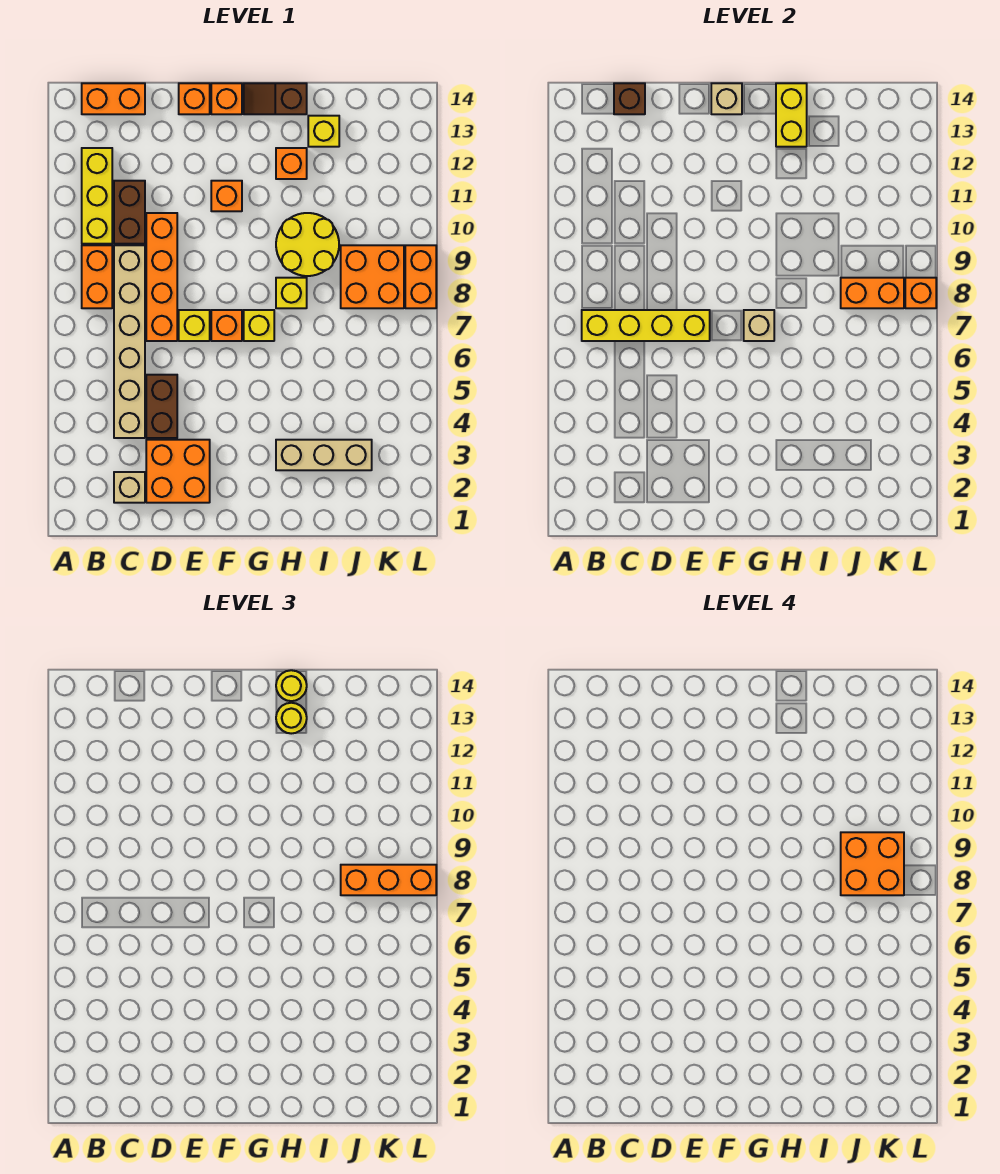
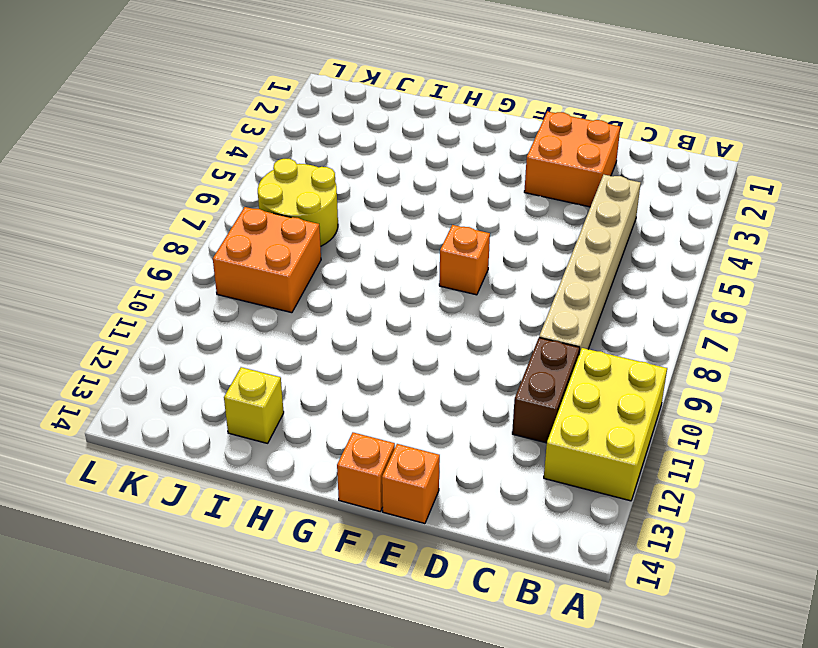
yellow 2x3 brick [544,348,667,501] -> yellow 1x3 brick [82,148,112,244]
yellow 2x2 round brick [258,159,338,246] -> yellow 2x2 round brick moved to [276,213,339,276]
none -> orange 1x2 brick [82,245,112,308]
none -> orange 1x2 brick [82,83,145,114]
none -> tan 1x1 brick [114,472,145,503]
none -> brown 1x2 brick [146,375,177,438]

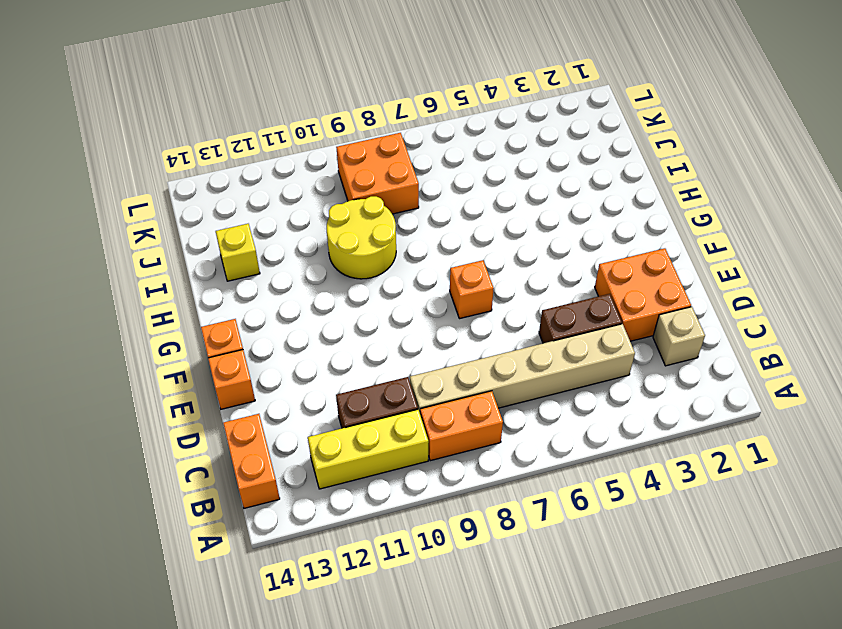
none -> orange 1x4 brick [146,213,177,341]
none -> yellow 1x1 brick [179,310,210,341]
none -> orange 1x1 brick [211,181,242,211]
none -> yellow 1x1 brick [244,310,274,341]

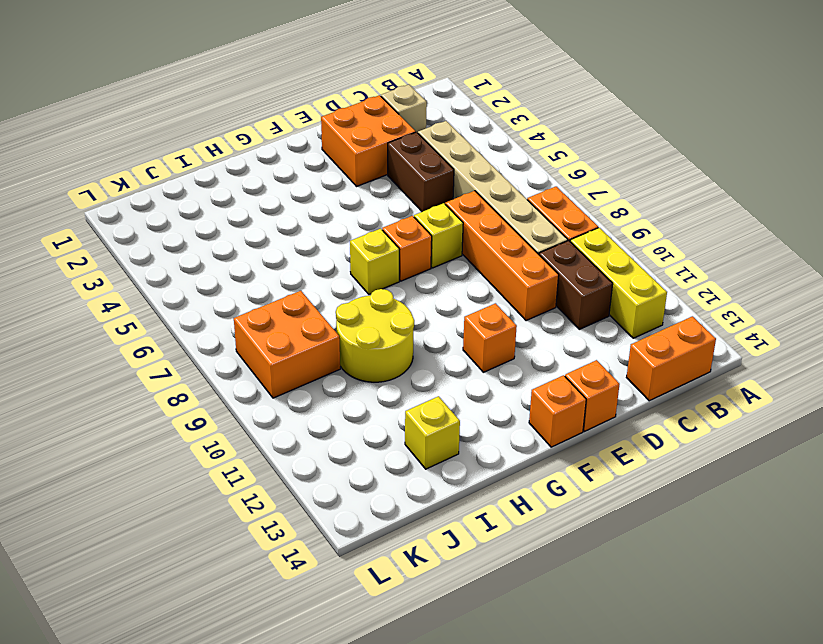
none -> brown 1x2 slope [244,83,307,114]
none -> tan 1x3 brick [276,440,372,470]
none -> yellow 1x1 brick [276,278,307,308]
none -> orange 1x1 brick [276,148,307,179]

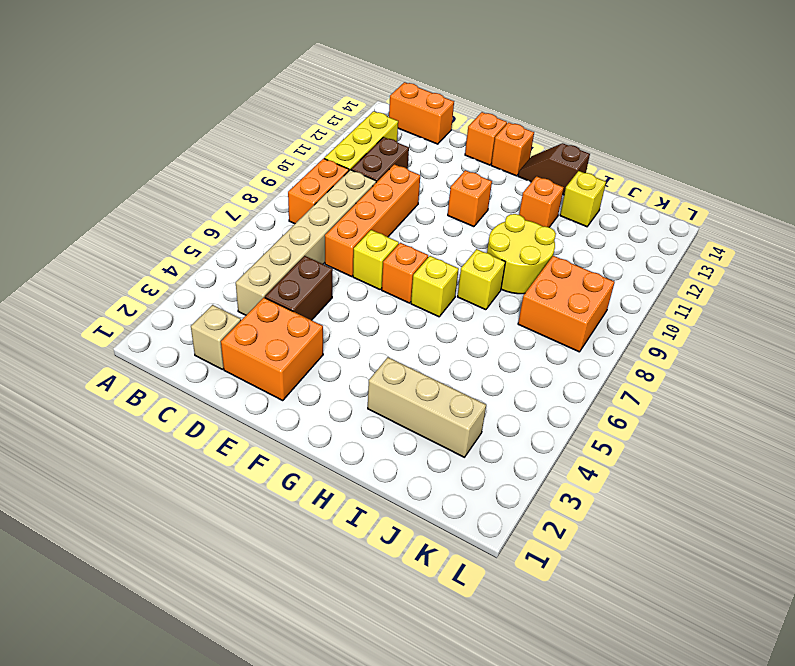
none -> orange 1x2 brick [405,245,436,308]
none -> yellow 1x4 brick [582,310,710,341]
none -> brown 1x1 brick [614,83,645,114]
none -> tan 1x1 brick [711,83,742,114]

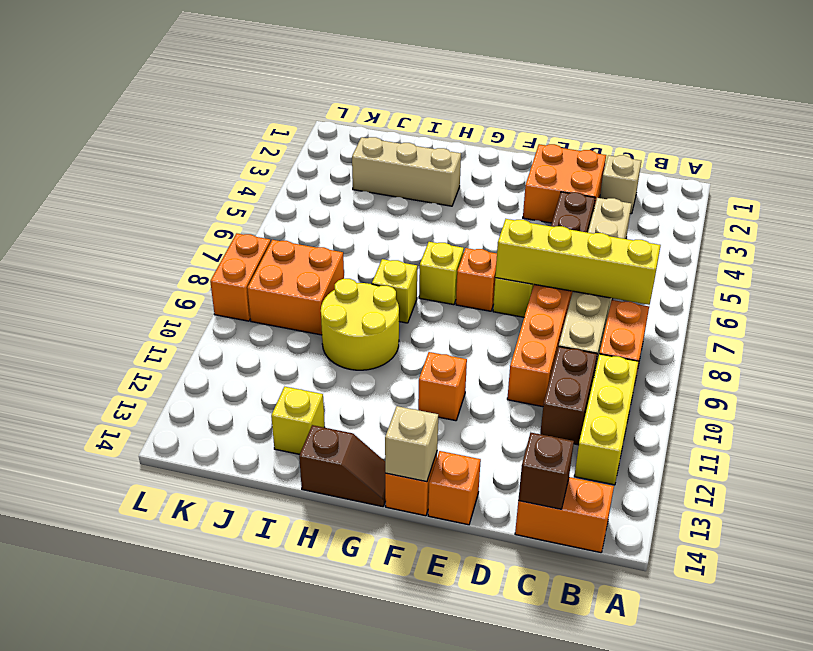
none -> orange 1x1 brick [276,148,307,179]
none -> tan 1x1 brick [744,310,774,341]
none -> yellow 1x2 brick [776,83,807,147]
none -> orange 1x2 brick [841,278,904,308]

